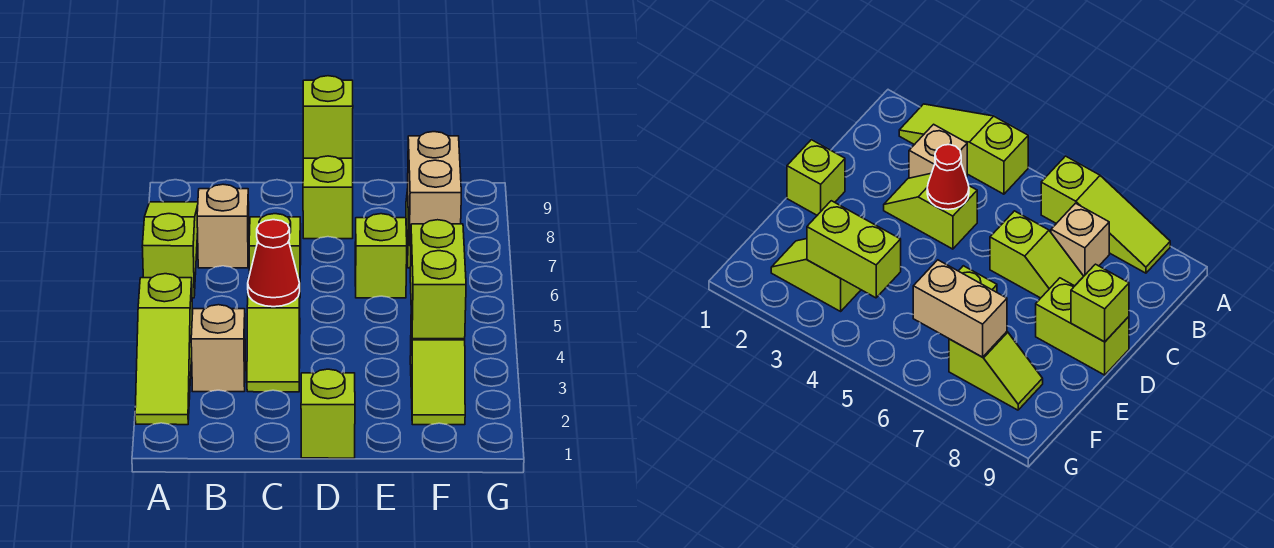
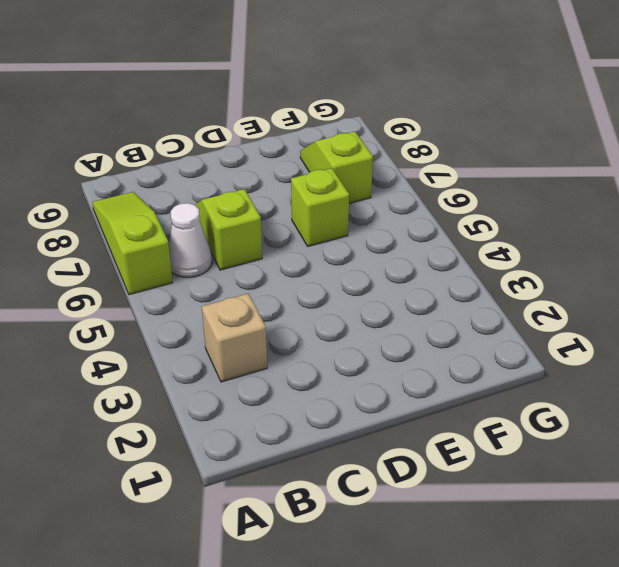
white 1x1 cone [169,203,212,278] -> none
none -> lime 1x3 slope [135,274,192,425]
none -> tan 1x1 brick [197,184,249,268]
none -> lime 1x2 slope [247,278,300,392]

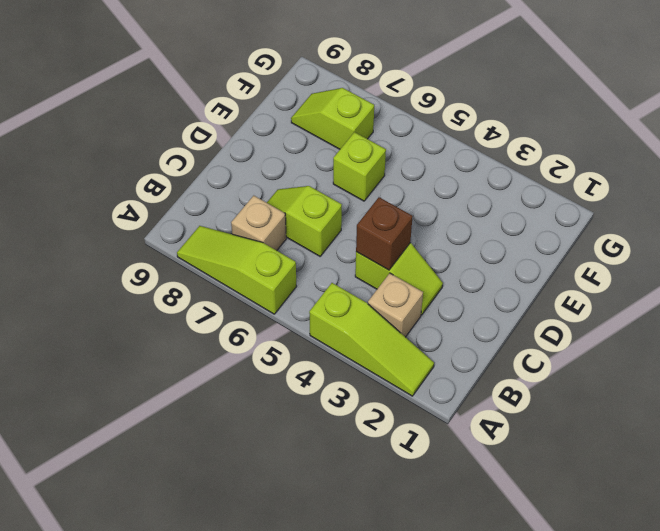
brown 1x1 brick [356,197,413,270] -> red 1x1 cone [248,220,300,307]
none -> lime 1x1 brick [301,369,355,458]
none -> lime 1x2 brick [303,156,353,239]
none -> lime 1x2 slope [410,316,465,425]

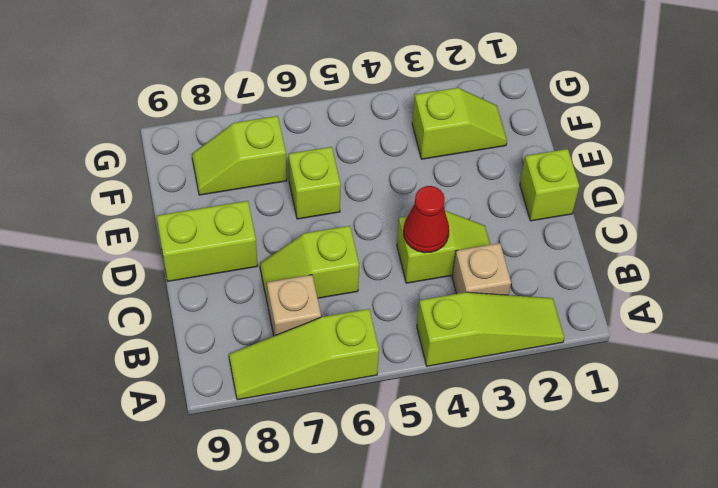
none -> lime 1x1 brick [303,76,353,158]
none -> lime 1x2 brick [410,220,466,339]
none -> tan 1x2 brick [408,132,461,246]

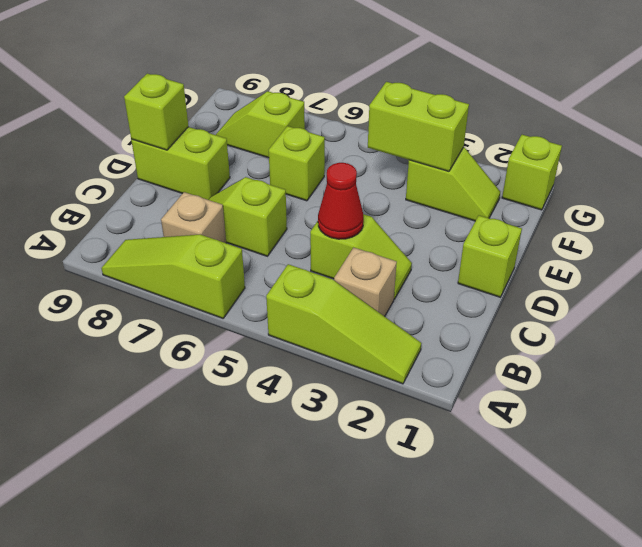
lime 1x1 brick [502,135,562,210] -> none
none -> tan 1x2 brick [408,132,461,246]

